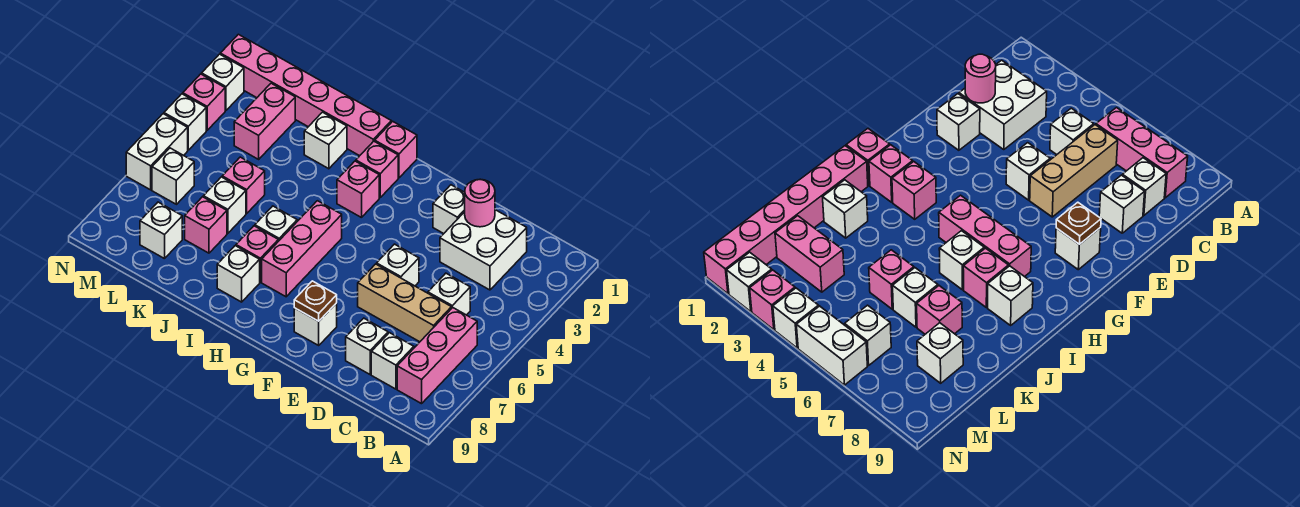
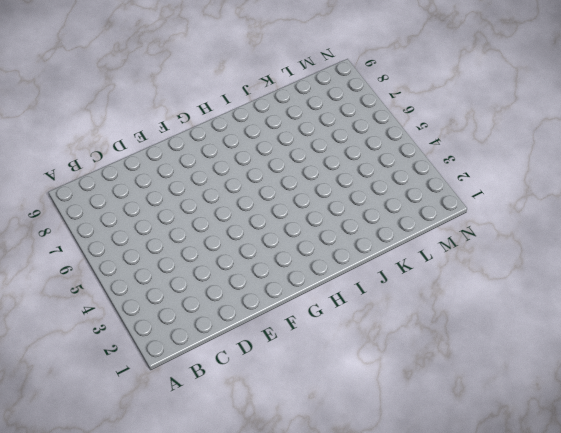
none -> pink 1x3 brick [397,308,477,404]
none -> white 2x2 brick [440,210,527,290]
none -> white 1x1 brick [428,273,470,315]
none -> tan 1x3 brick [358,264,452,342]

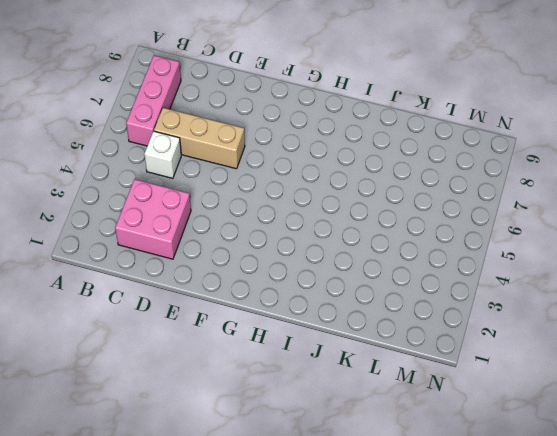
pink 2x2 brick [115,179,191,259] -> white 2x2 brick [440,210,527,290]
none -> white 1x1 brick [371,333,414,389]
none -> white 1x1 brick [346,318,388,374]
none -> white 1x1 brick [433,185,465,234]
none -> white 1x1 brick [377,244,419,286]

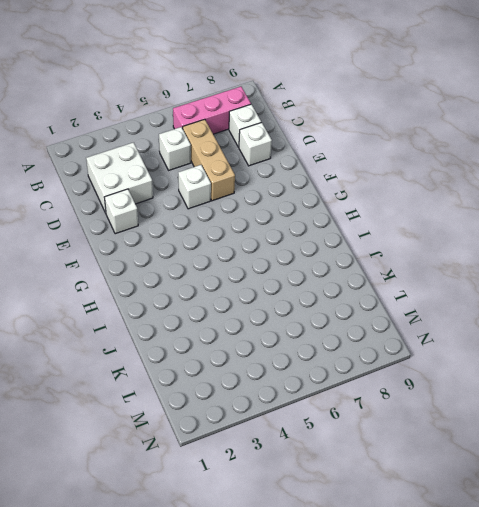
none -> white 1x1 brick [294,303,337,345]
none -> pink 1x1 brick [375,121,417,178]
none -> pink 1x1 brick [356,141,398,197]
none -> pink 1x1 brick [337,161,379,218]

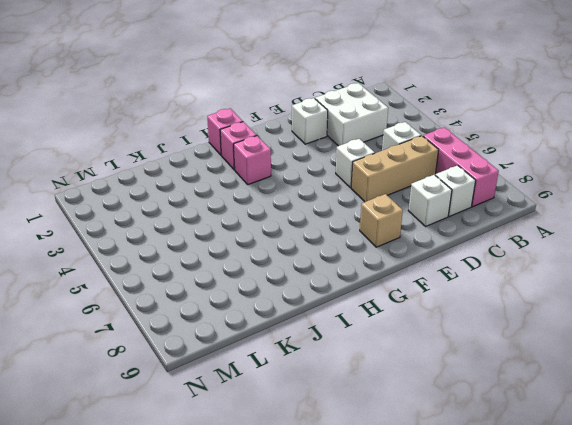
tan 1x1 brick [360,194,403,247] -> white 1x1 brick [294,303,337,345]
none -> pink 1x3 brick [262,201,342,297]
none -> pink 1x6 brick [220,34,391,156]
none -> white 1x1 brick [255,206,297,241]
none -> pink 1x1 brick [236,226,278,282]

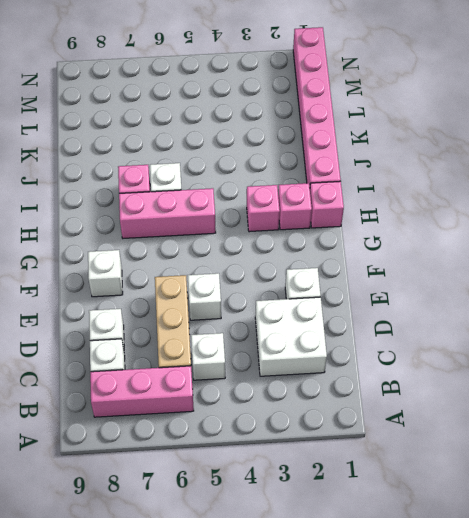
none -> white 1x1 brick [217,246,260,302]
none -> white 1x1 brick [304,112,347,169]
none -> pink 1x1 brick [222,157,265,214]
none -> white 1x1 brick [203,177,246,233]

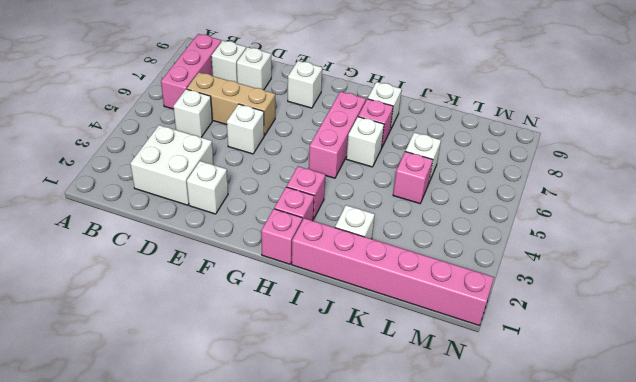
none -> pink 1x1 brick [185,197,227,253]
none -> pink 1x2 brick [234,83,295,159]
none -> white 1x1 brick [140,202,182,259]
none -> white 1x1 brick [152,148,194,204]

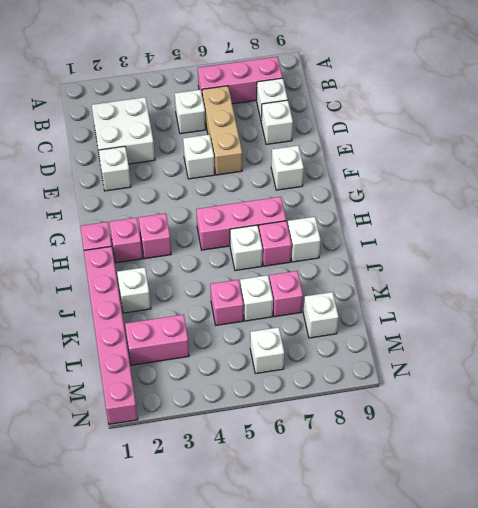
none -> white 1x1 brick [202,54,244,111]
none -> pink 1x1 brick [183,74,225,130]
none -> white 1x1 brick [164,94,206,150]
none -> white 1x2 brick [126,114,188,190]

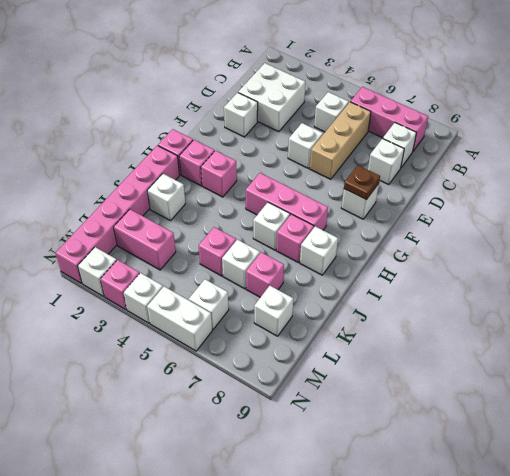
none -> pink 1x1 round brick [465,179,495,227]

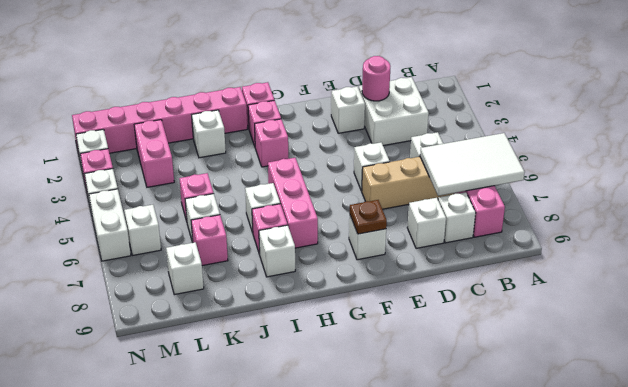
white 2x3 tile [420,133,524,196] -> none

